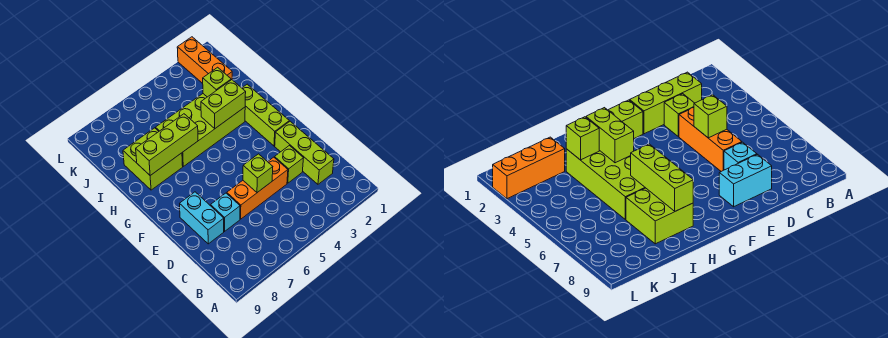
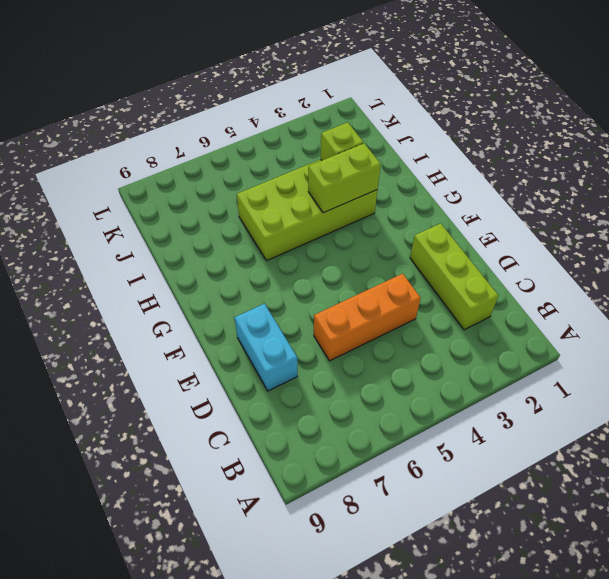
none -> lime 1x1 brick [275,146,303,183]
none -> cyan 1x1 brick [211,193,240,231]
none -> lime 1x3 brick [242,84,289,146]

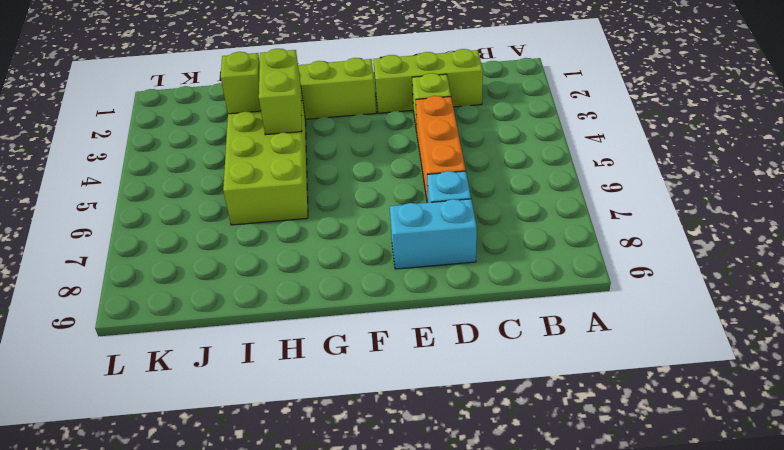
none -> lime 2x2 brick [123,128,183,190]
none -> orange 1x3 brick [177,37,232,83]
none -> lime 1x1 brick [243,154,273,193]

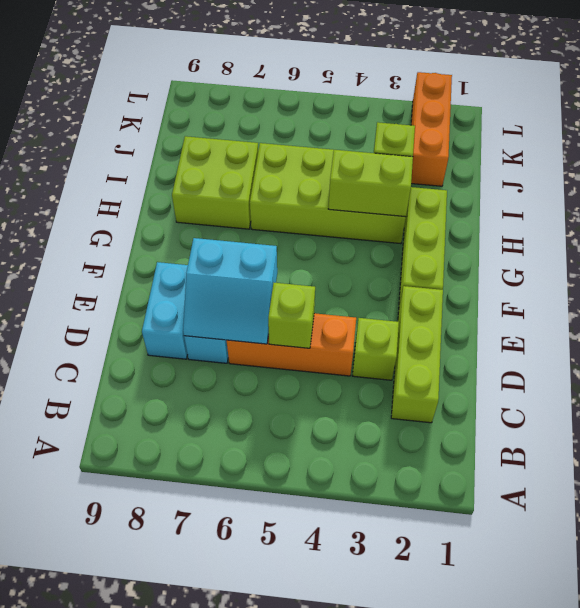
cyan 2x2 slope [183,238,277,344] -> none
none -> lime 1x3 brick [136,114,198,175]

